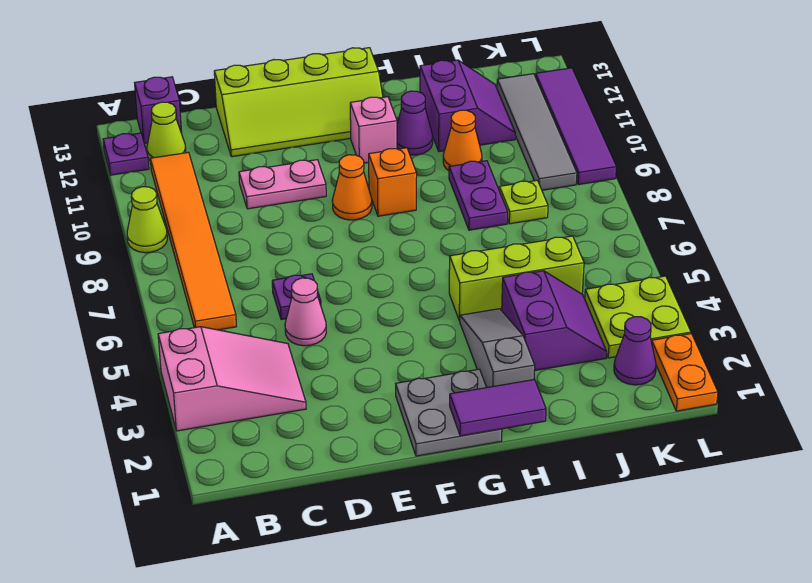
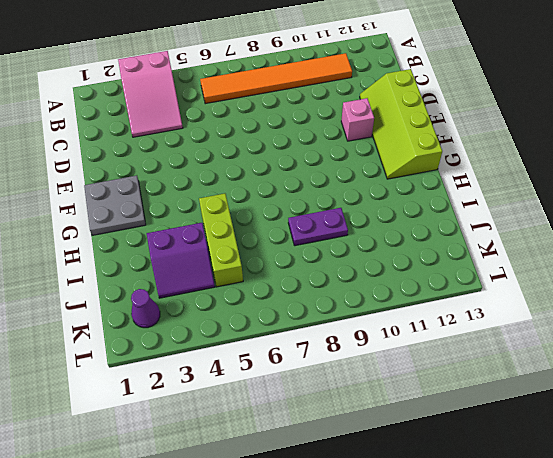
pink 1x1 brick [341,98,374,141] -> pink 1x1 brick moved to [350,97,397,163]
none -> lime 1x1 cone [127,187,167,253]
none -> purple 1x1 plate [103,133,149,175]
none -> lime 1x1 cone [147,102,186,161]

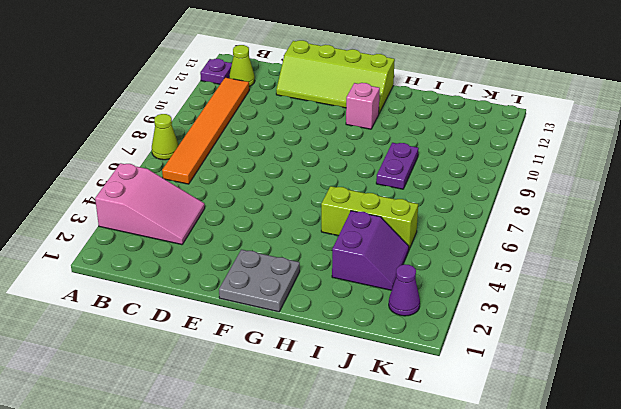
lime 1x1 cone [152,114,179,160] -> lime 1x1 cone moved to [127,187,167,253]
none -> purple 1x1 brick [135,77,182,143]
none -> pink 1x1 cone [285,278,326,346]
none -> purple 1x1 plate [272,274,321,320]

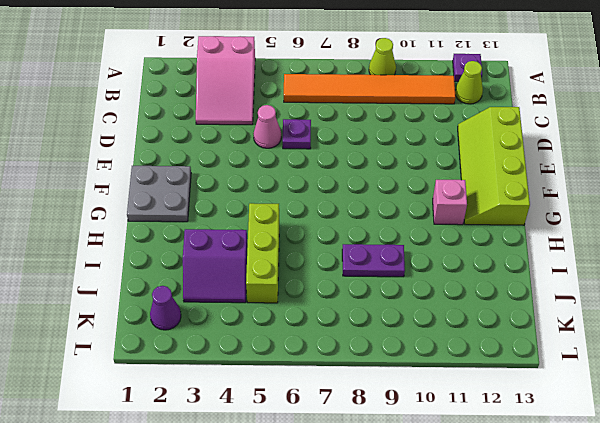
none -> purple 1x1 brick [135,77,182,143]
none -> pink 1x2 plate [239,160,326,209]
none -> orange 1x1 cone [332,155,372,220]

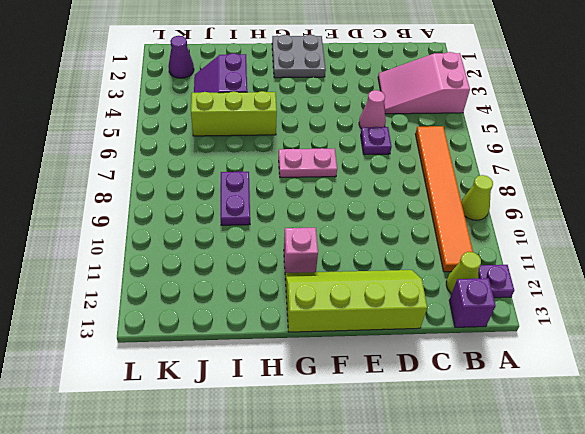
pink 1x2 plate [279,148,337,177] -> pink 1x2 plate moved to [239,160,326,209]
none -> orange 1x1 cone [332,155,372,220]
none -> orange 1x1 brick [369,148,417,216]
none -> grey 1x3 slope [459,309,535,387]

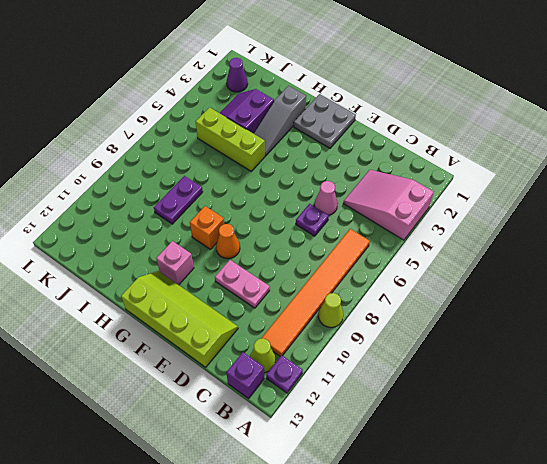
none -> purple 1x1 cone [397,91,433,155]
none -> orange 1x1 cone [443,110,482,170]
none -> purple 2x2 slope [420,60,515,152]

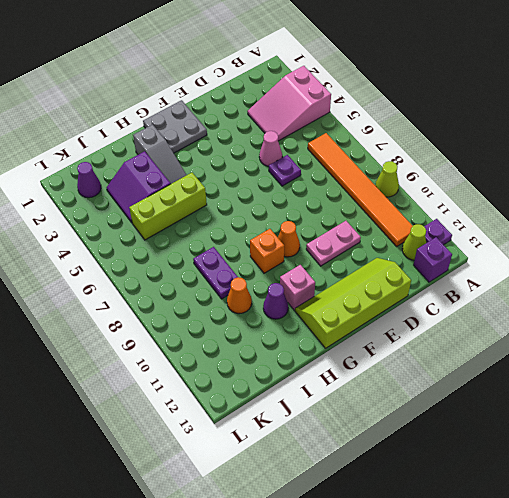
none -> purple 2x2 slope [420,60,515,152]
none -> lime 1x1 plate [499,181,548,224]
none -> lime 2x2 plate [585,276,691,358]

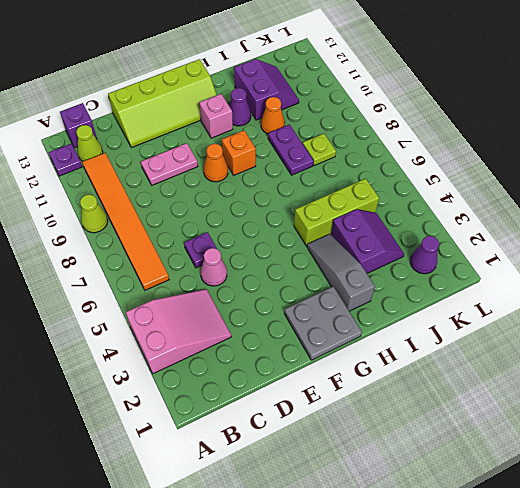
none -> lime 2x2 plate [585,276,691,358]
none -> grey 1x4 tile [497,74,577,190]
none -> orange 1x2 plate [652,334,718,411]

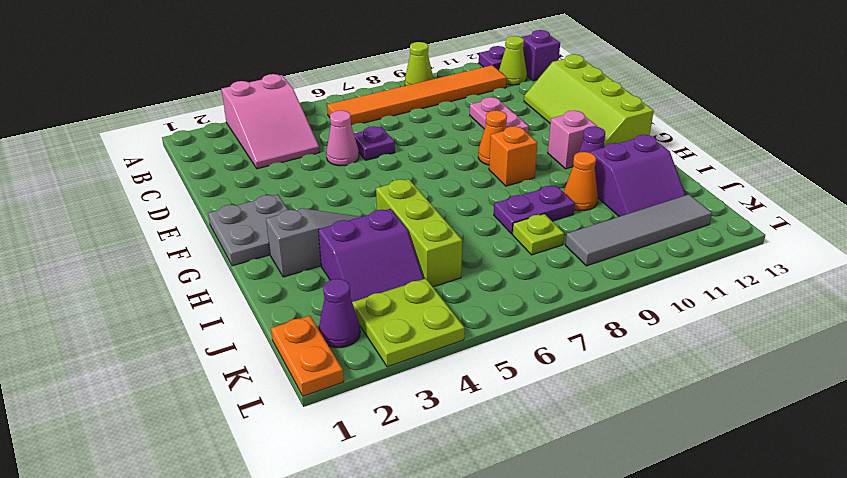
orange 1x2 plate [271,316,344,396] -> orange 1x2 plate turned to [652,334,718,411]
none -> purple 1x4 tile [536,68,617,185]
none -> purple 1x2 tile [450,380,546,436]

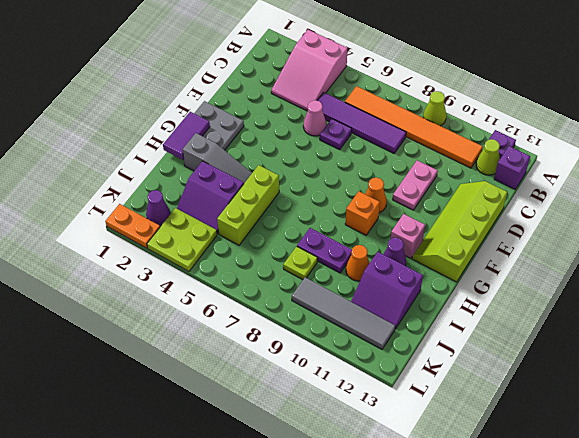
purple 1x4 tile [317,92,406,153] -> purple 1x4 tile moved to [536,68,617,185]

